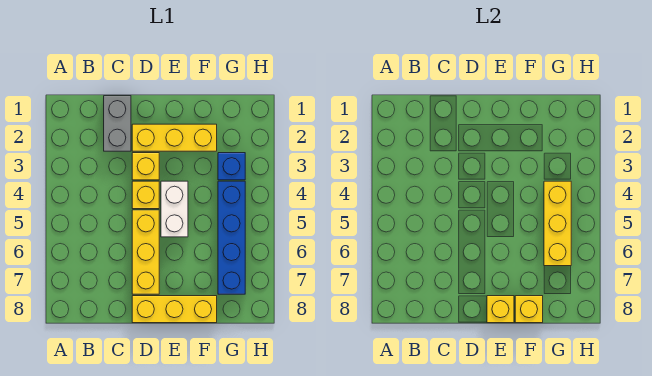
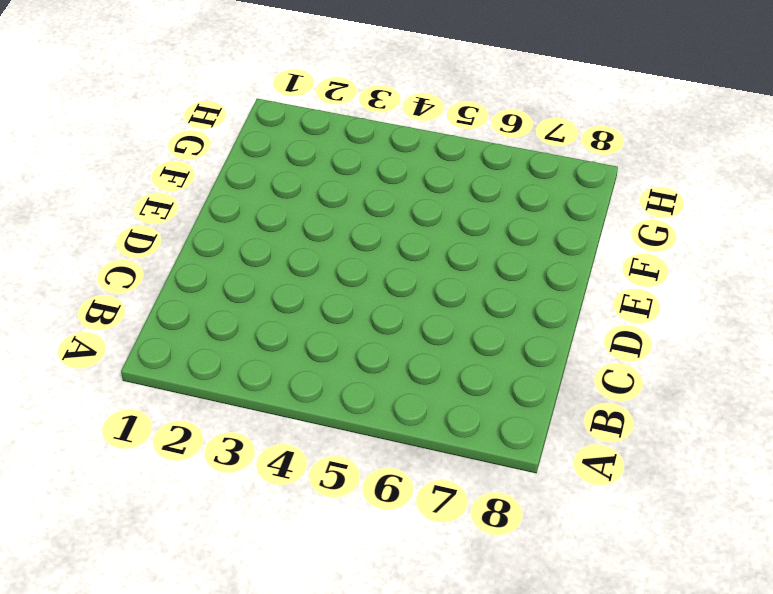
none -> grey 1x2 brick [104,96,131,151]
none -> yellow 1x3 brick [132,124,217,151]
none -> yellow 1x1 brick [132,153,159,180]

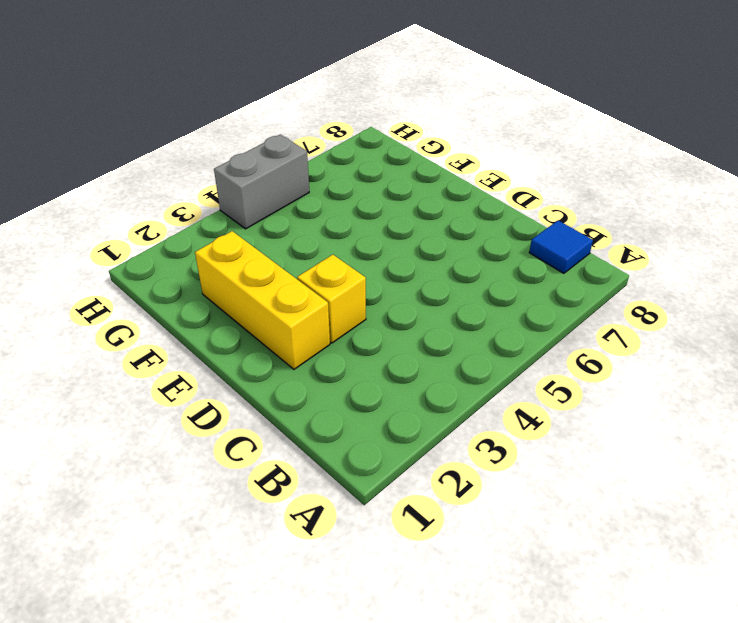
blue 1x1 tile [529,220,593,273] -> none
grey 1x2 brick [214,134,309,229] -> grey 1x2 brick moved to [104,96,131,151]
none -> yellow 1x1 brick [132,181,159,209]
none -> yellow 1x3 brick [132,210,159,294]
none -> yellow 1x3 brick [132,296,217,323]

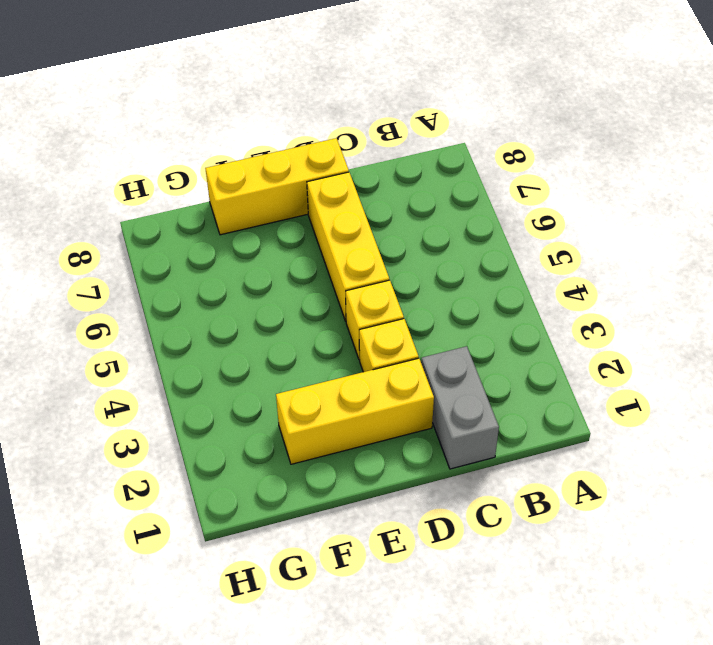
none -> white 1x2 brick [161,181,188,237]
none -> blue 1x1 brick [218,153,245,180]
none -> blue 1x4 brick [218,181,245,294]

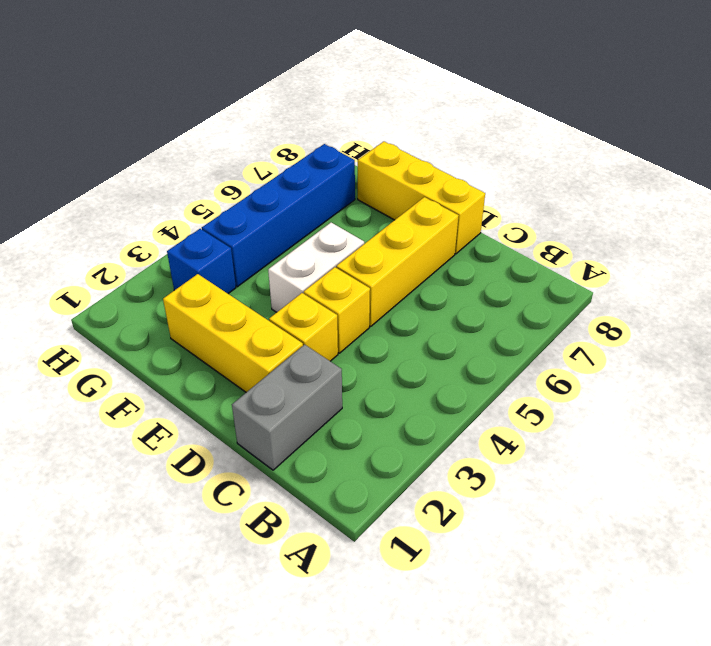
none -> yellow 1x1 brick [487,296,514,323]
none -> yellow 1x1 brick [515,296,543,323]
none -> yellow 1x3 brick [544,181,571,266]

